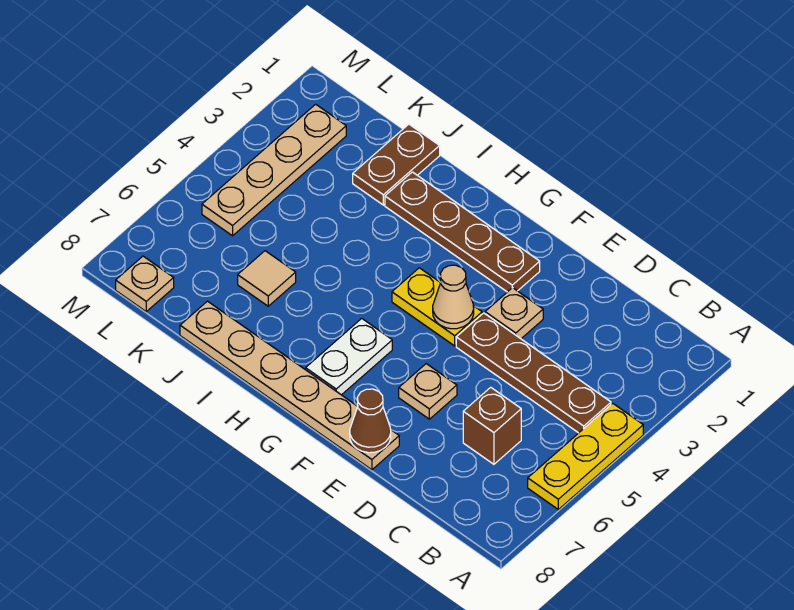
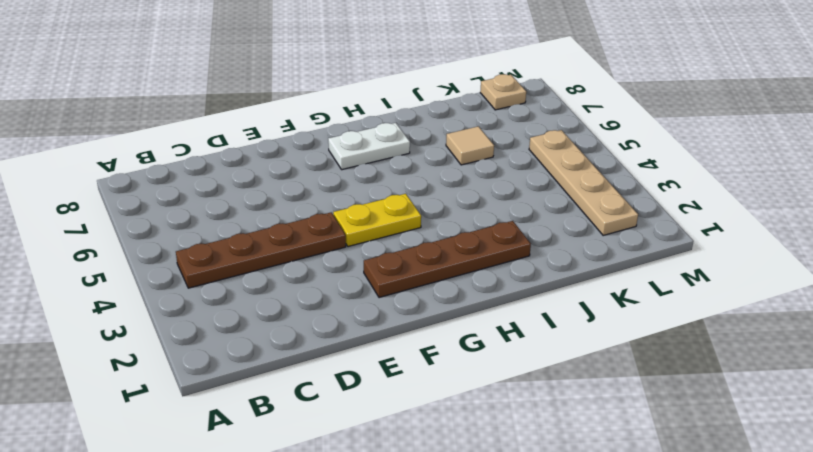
white 1x2 plate [328,123,410,170] -> white 1x2 plate turned to [306,318,392,395]
none -> yellow 1x3 plate [528,403,643,509]
none -> brown 1x1 brick [463,387,521,464]
none -> tan 1x1 plate [485,288,543,339]

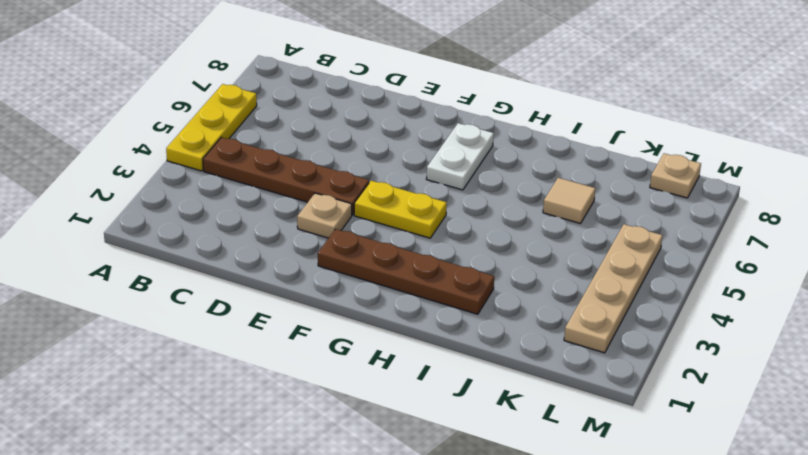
none -> brown 1x1 brick [463,387,521,464]
none -> tan 1x1 plate [399,364,457,419]
none -> tan 1x6 plate [180,301,399,470]

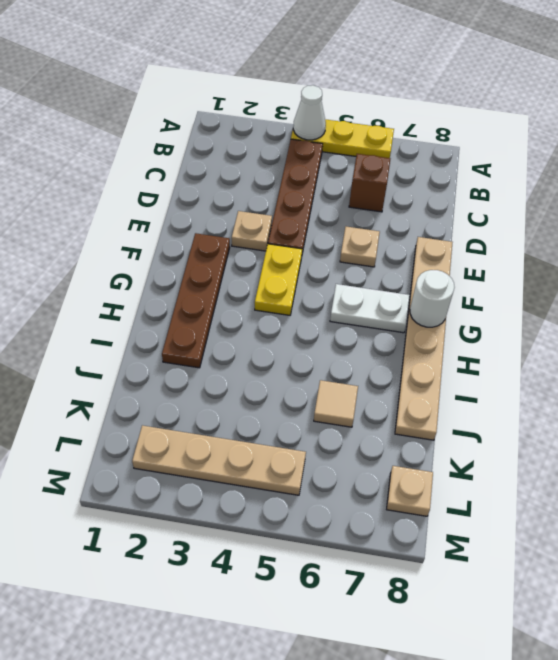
white 1x1 cone [293,85,326,140] -> none
white 1x1 round brick [410,270,455,327] -> none
none -> brown 1x2 plate [353,124,440,205]
none -> brown 1x1 cone [350,389,391,453]
none -> tan 1x1 cone [433,265,474,329]

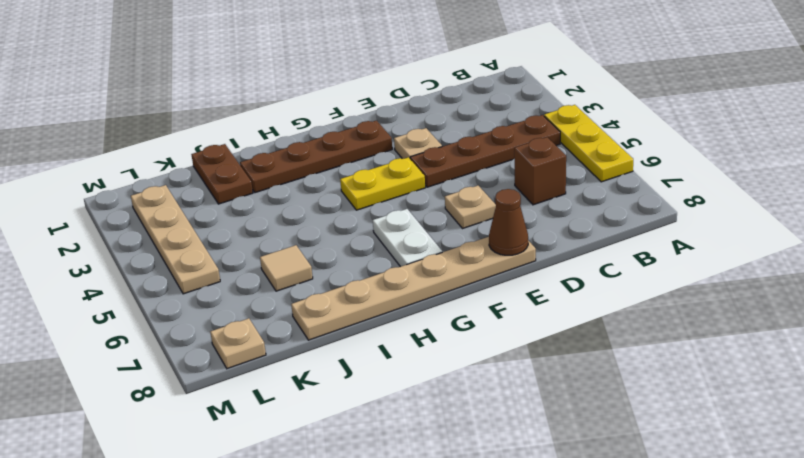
none -> tan 1x1 cone [433,265,474,329]

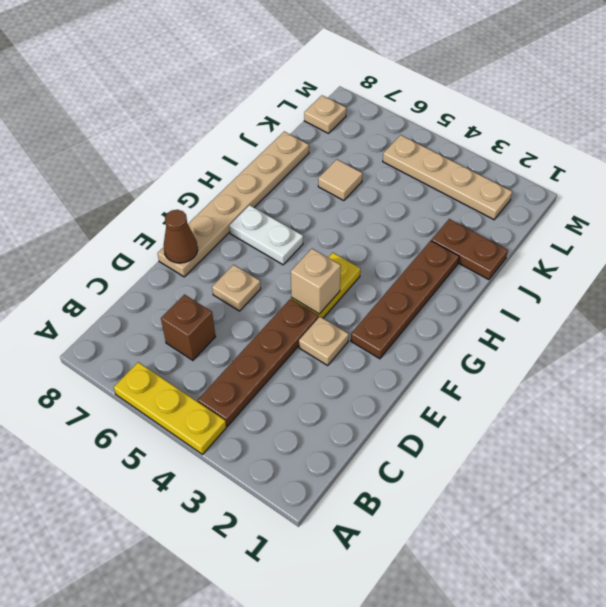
tan 1x1 brick [291,249,341,314] -> tan 1x1 cone [433,265,474,329]

